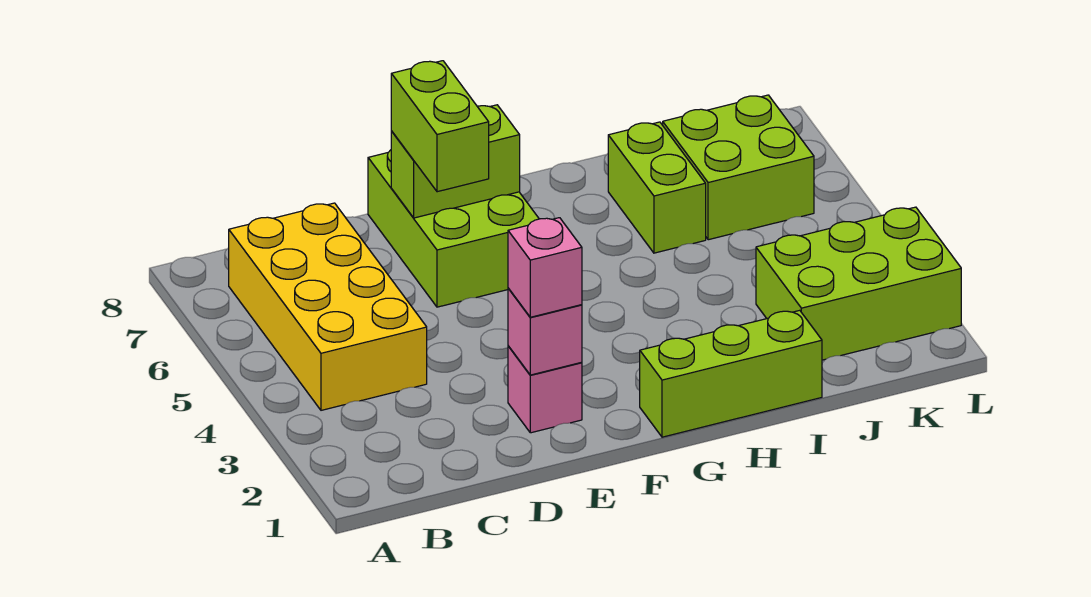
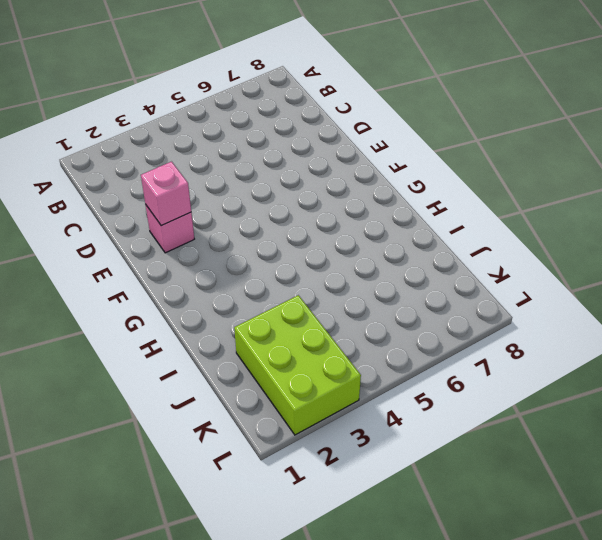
none -> yellow 2x4 brick [229,203,427,410]
none -> lime 2x3 brick [368,150,539,307]

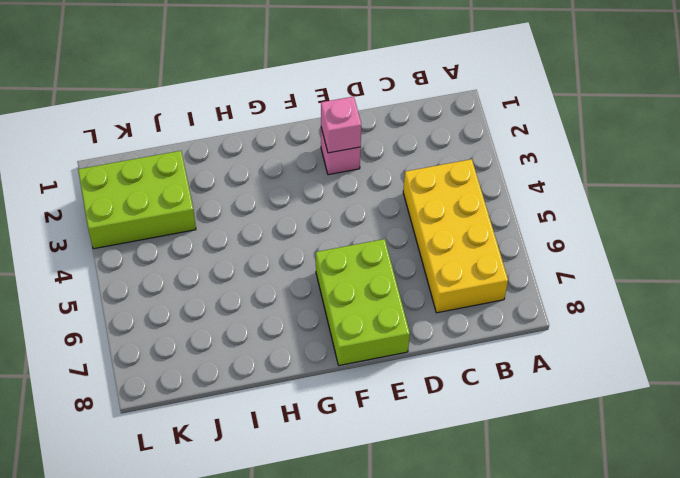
none -> lime 1x3 brick [640,310,822,437]
none -> lime 1x2 brick [608,122,706,253]

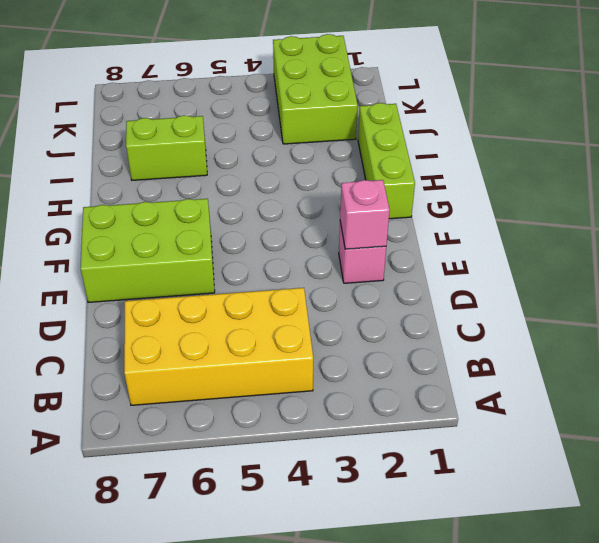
none -> lime 2x2 brick [663,95,814,240]
none -> lime 1x2 brick [391,105,520,218]

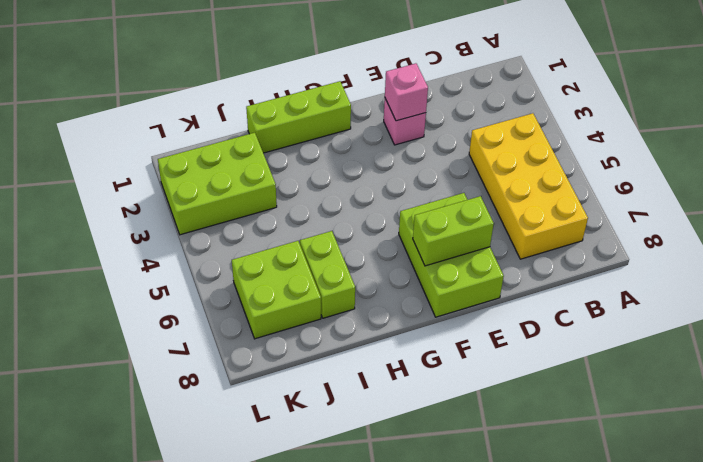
none -> pink 1x1 brick [508,218,582,317]
none -> lime 1x2 brick [391,61,489,192]

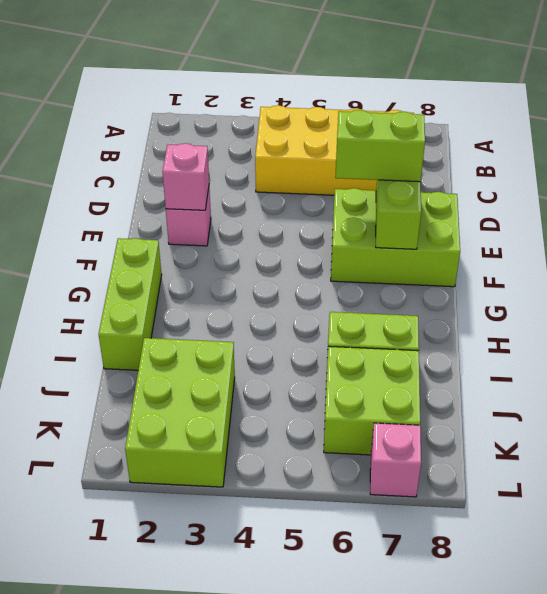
pink 1x1 brick [370,423,421,497] -> pink 1x1 brick moved to [508,218,582,317]

